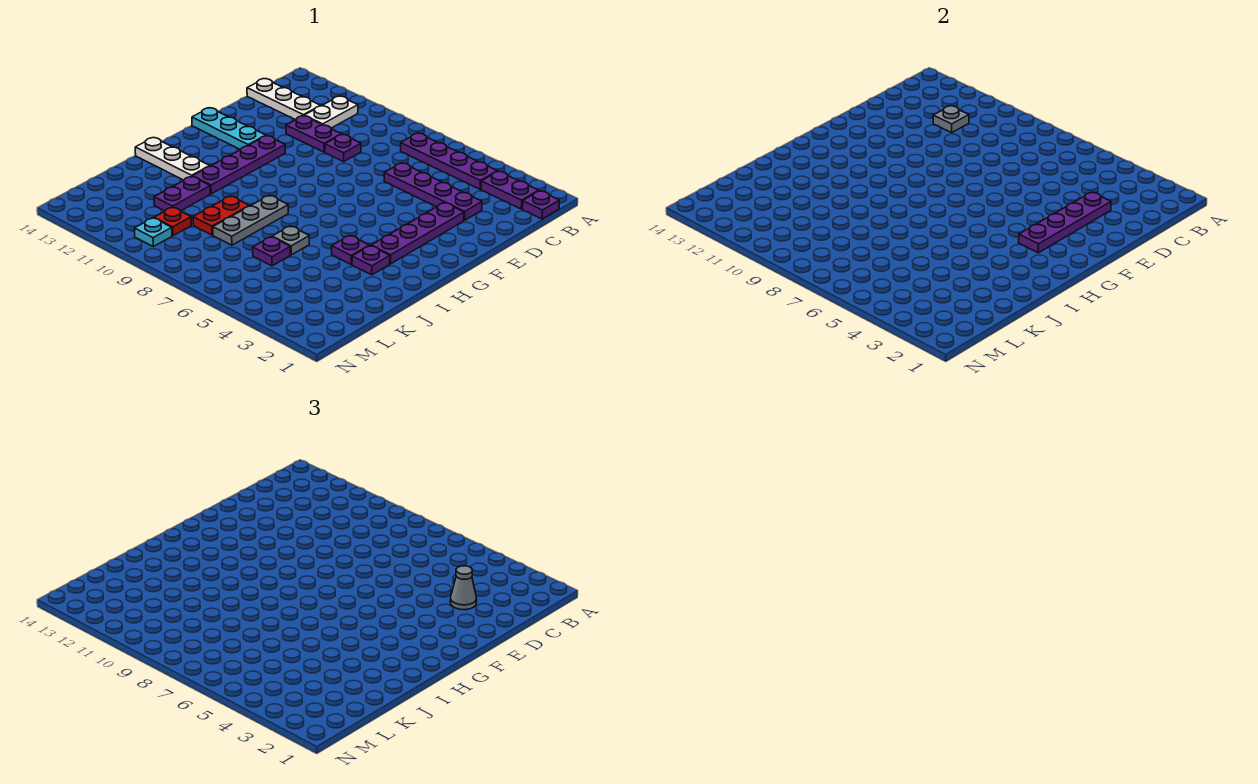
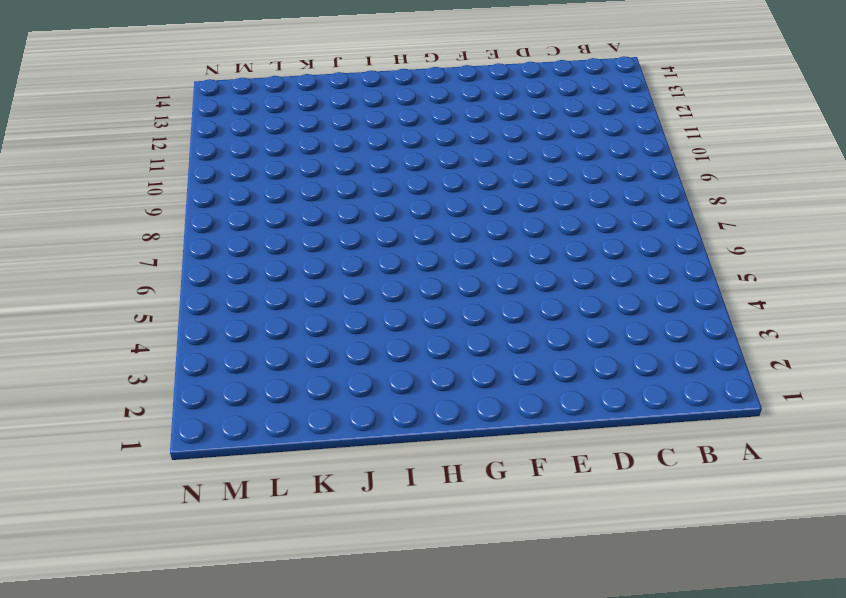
none -> purple 1x1 plate [522,191,559,219]
none -> purple 1x2 plate [481,171,539,209]
none -> purple 1x4 plate [401,133,497,189]

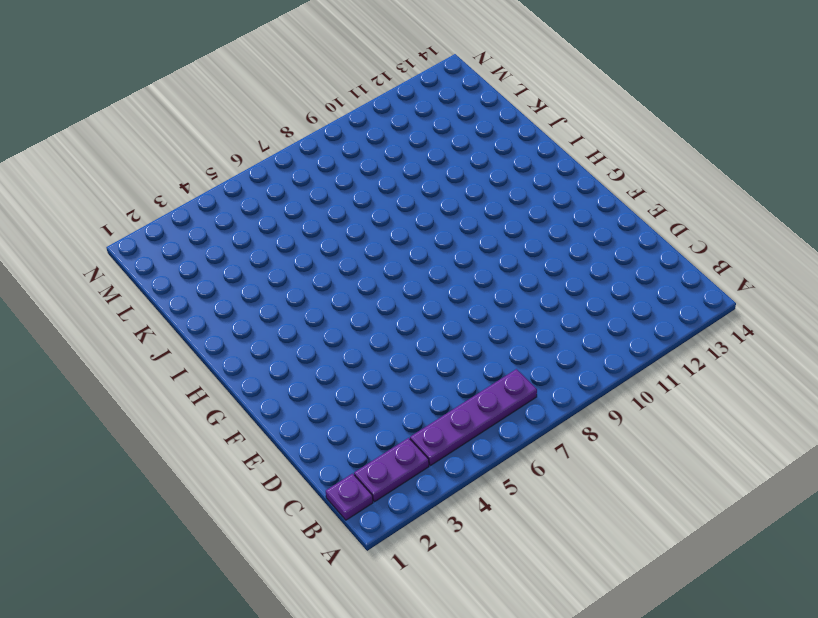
none -> white 1x2 plate [304,96,358,128]
none -> white 1x3 plate [247,79,320,120]
none -> purple 1x4 plate [384,163,482,220]

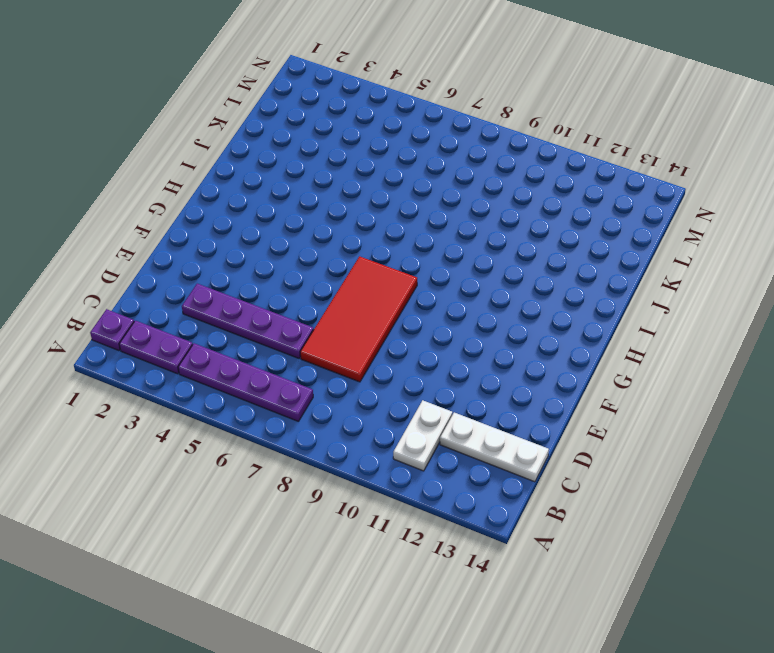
red 2x4 tile [300,256,417,382] -> none
none -> purple 1x1 plate [325,135,361,162]
none -> purple 1x2 plate [286,116,341,152]
none -> purple 1x4 plate [371,203,464,264]

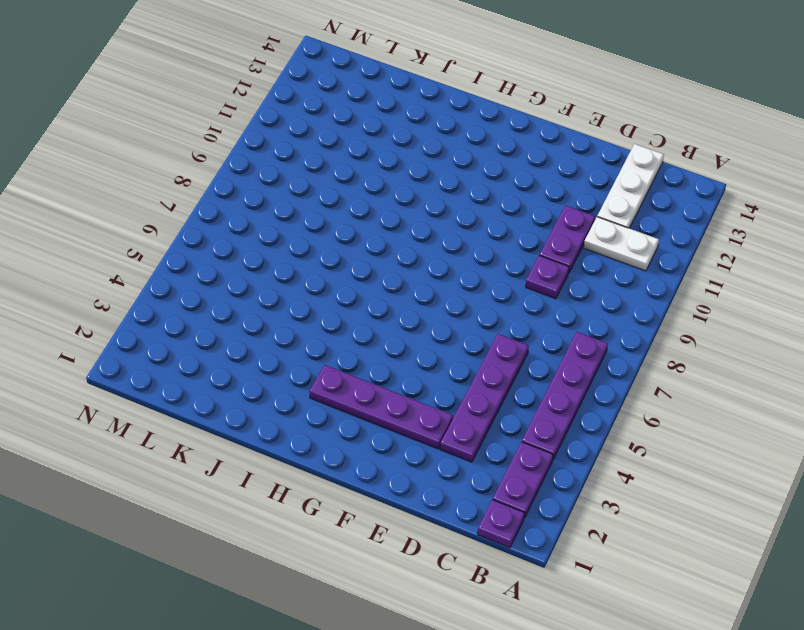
none -> purple 1x4 plate [193,136,285,194]
none -> cyan 1x3 plate [192,108,266,150]
none -> purple 1x1 plate [352,246,390,275]

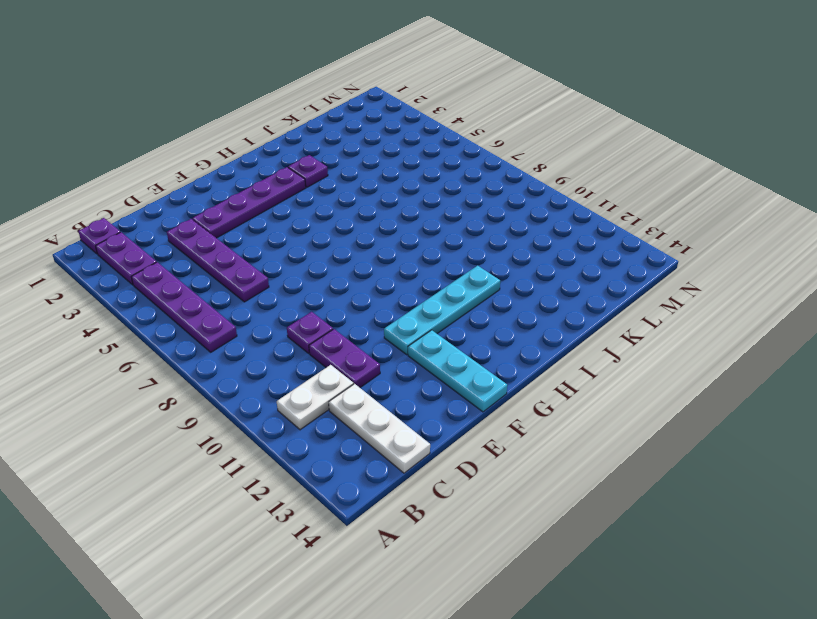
cyan 1x4 plate [384,266,500,355] -> purple 1x4 plate [193,136,285,194]
none -> purple 1x1 plate [332,235,369,264]
none -> grey 1x3 plate [213,195,288,245]
none -> white 1x3 plate [135,138,210,180]

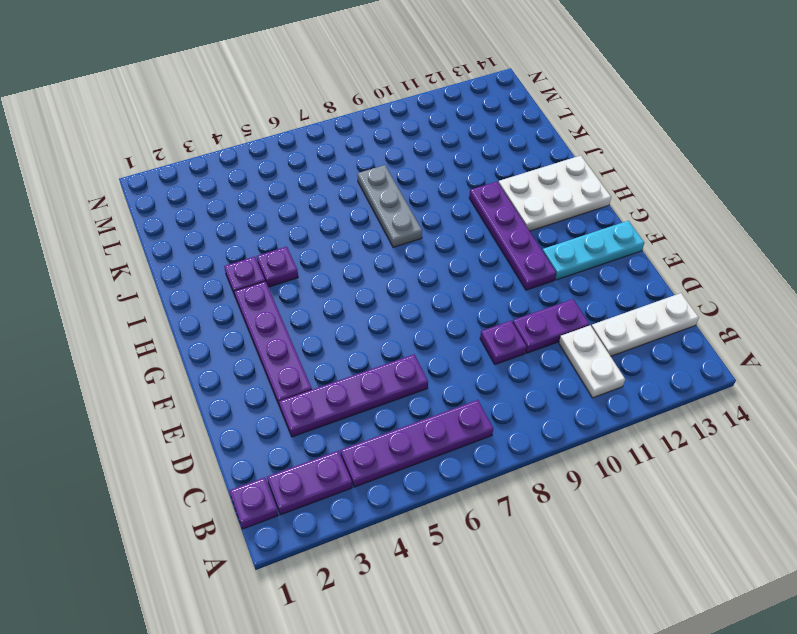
white 2x3 plate [499,156,611,231] -> white 1x3 plate [135,138,210,180]
none -> grey 1x1 plate [272,226,309,255]
none -> red 1x2 plate [193,196,249,235]
none -> purple 1x2 plate [154,176,210,211]

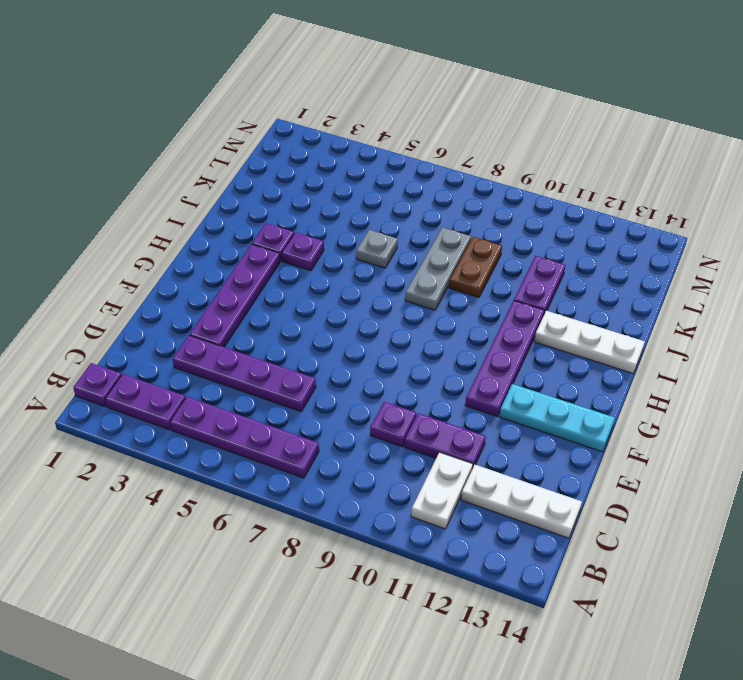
brown 1x2 plate [449,237,502,297] -> red 1x2 plate [193,196,249,235]
none -> purple 1x1 plate [253,237,290,266]
none -> red 1x1 plate [154,207,191,236]
none -> cyan 1x1 plate [134,218,172,247]

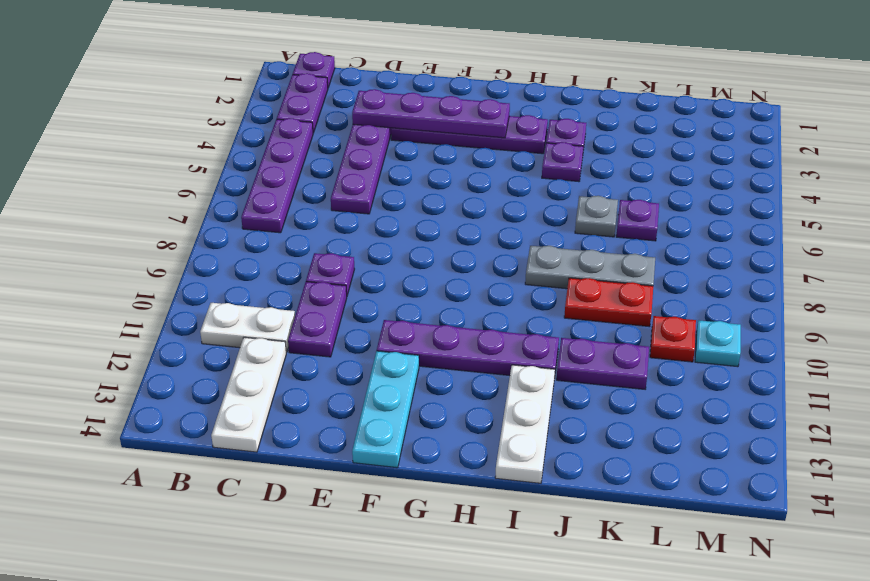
none -> grey 1x1 plate [933,106,969,133]
none -> grey 1x1 cone [450,566,477,610]

